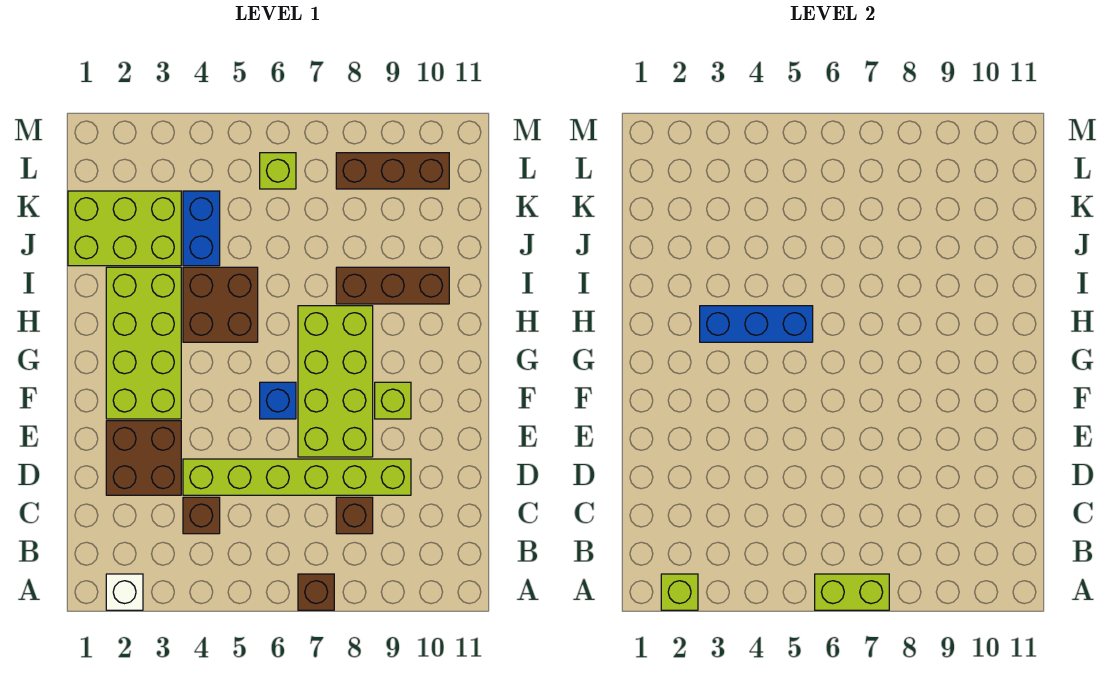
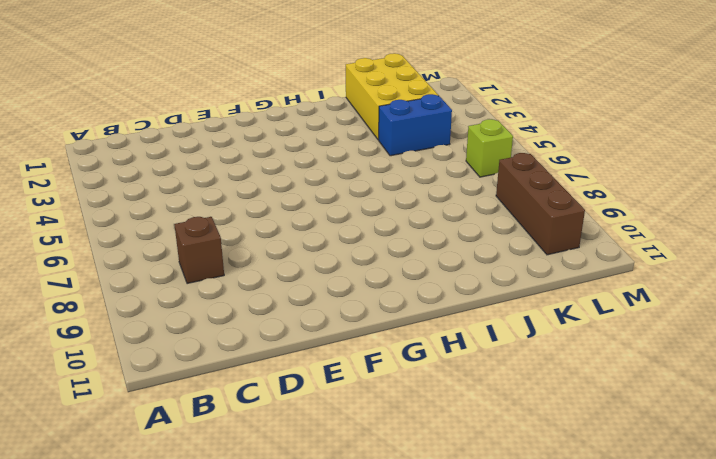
yellow 2x3 brick [346,53,438,140] -> lime 2x3 brick [68,191,181,266]
none -> white 1x1 brick [106,574,143,610]
none -> brown 1x1 brick [298,574,334,610]
none -> brown 1x1 brick [183,497,220,534]

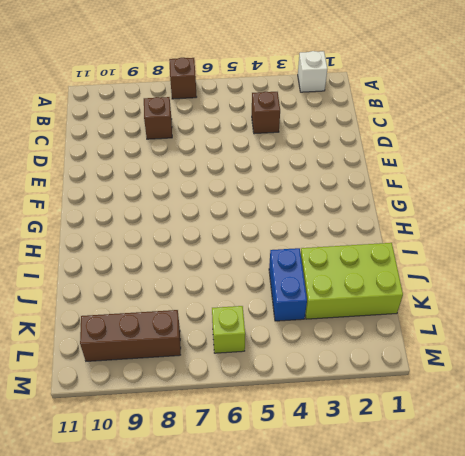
none -> brown 2x2 brick [106,421,181,495]
none -> lime 1x6 brick [183,459,411,495]
none -> lime 2x4 brick [298,306,373,457]

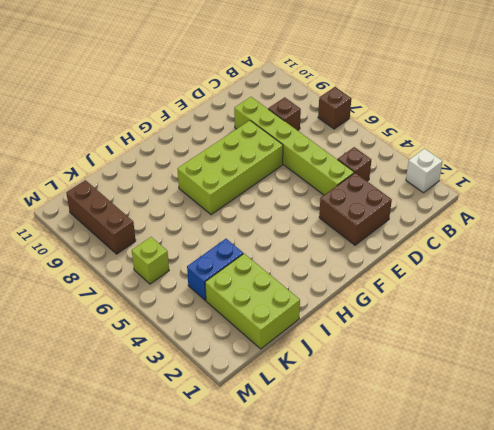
none -> lime 2x4 brick [106,267,181,419]
none -> blue 1x1 brick [260,382,296,419]
none -> lime 1x1 brick [375,382,411,419]

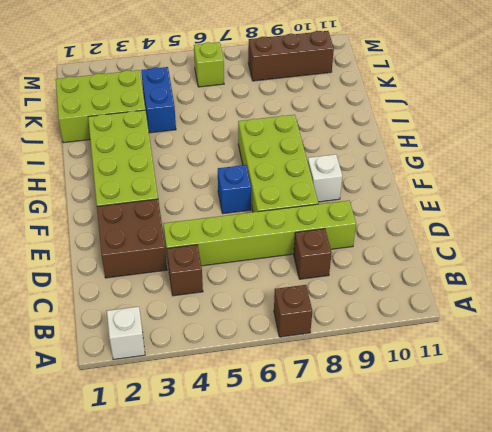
white 1x1 brick [308,154,342,202] -> lime 1x1 brick [375,382,411,419]
none -> brown 2x2 brick [183,267,258,342]
none -> brown 1x3 brick [336,267,449,304]
none -> lime 1x1 brick [661,574,698,610]

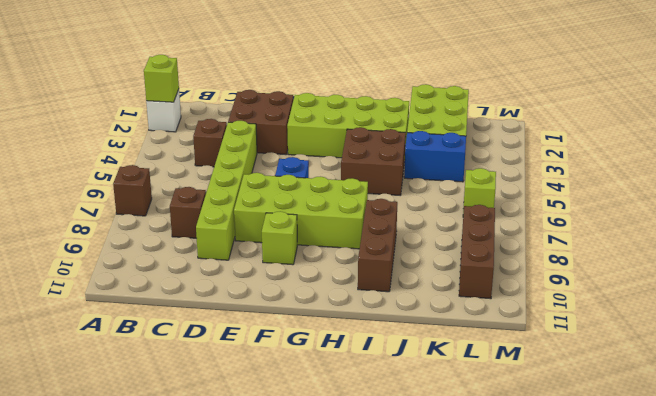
none -> lime 1x2 brick [815,574,889,610]
none -> blue 1x3 brick [700,306,813,342]

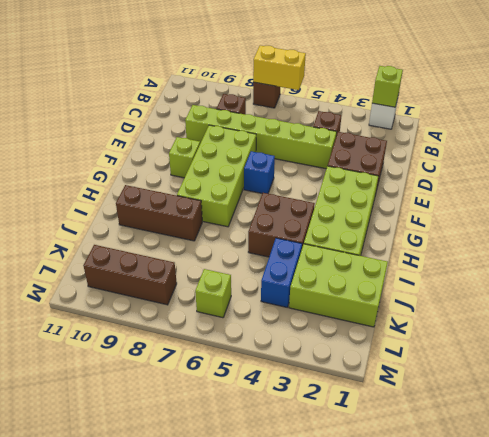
yellow 1x2 brick [253,46,306,90] -> lime 1x2 brick [815,574,889,610]
none -> blue 1x3 brick [700,306,813,342]

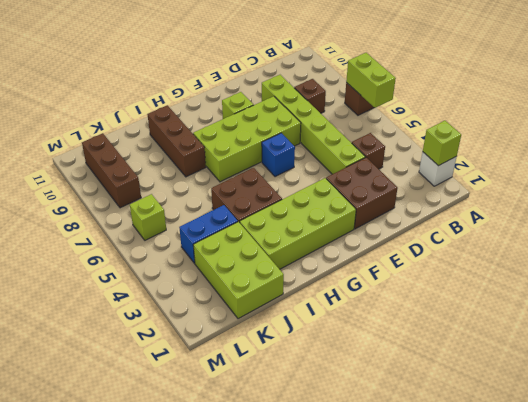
none -> blue 1x3 brick [700,306,813,342]

